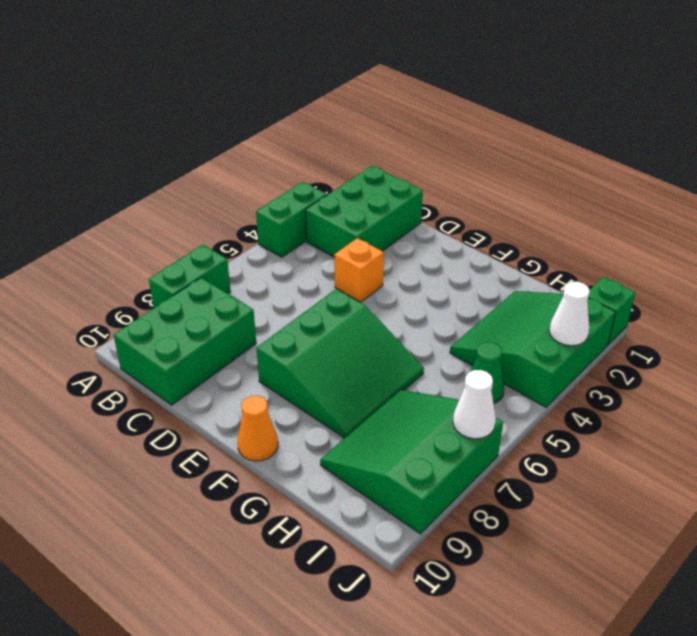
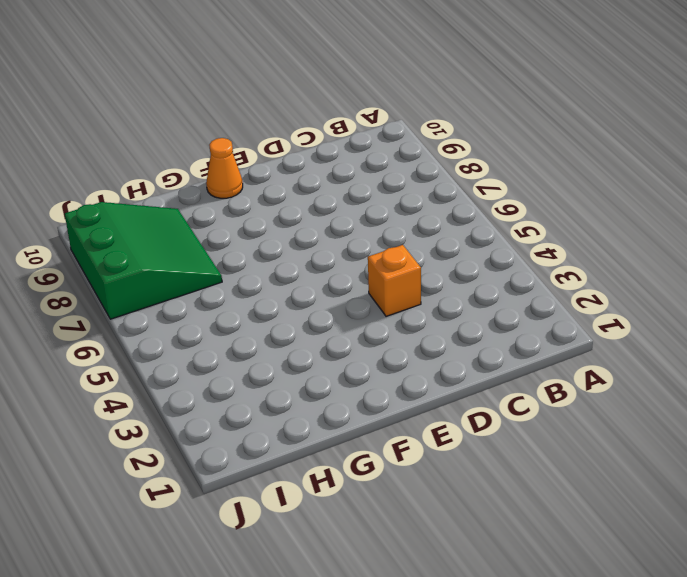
none -> green 1x2 brick [256,182,327,257]
none -> green 1x2 brick [149,245,231,308]
none -> green 2x3 brick [306,166,423,257]

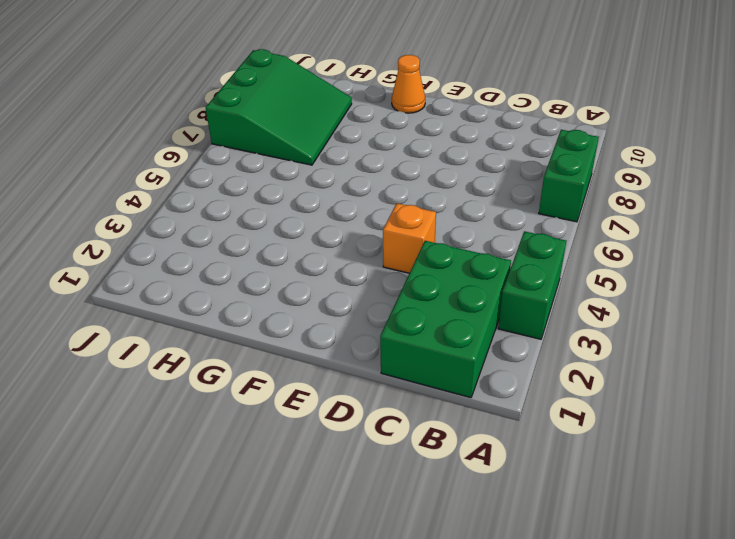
none -> green 2x3 brick [114,278,256,405]
none -> green 3x3 slope [256,289,424,438]
none -> green 3x3 slope [450,291,616,407]

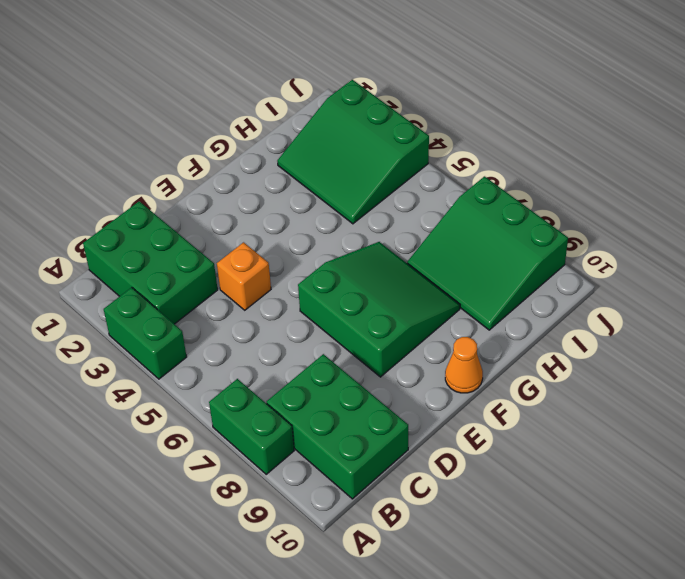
none -> green 1x1 cone [471,342,504,403]
none -> green 1x1 brick [588,277,635,344]
none -> white 1x1 cone [549,282,590,346]

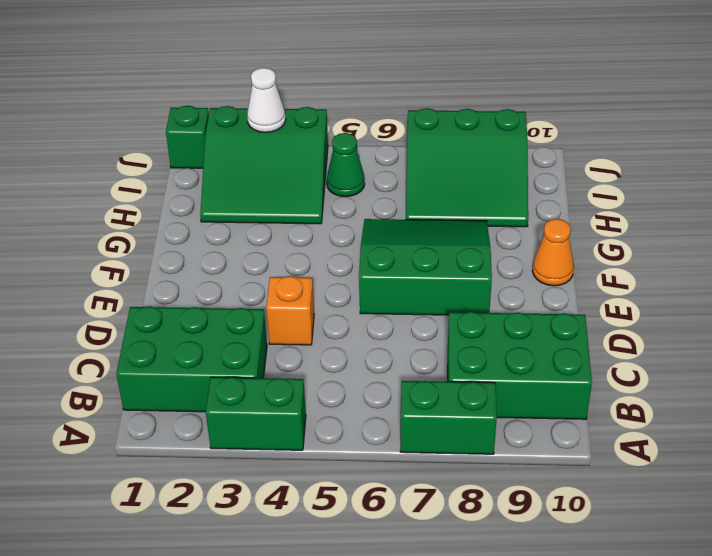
none -> white 1x1 cone [453,370,496,439]

